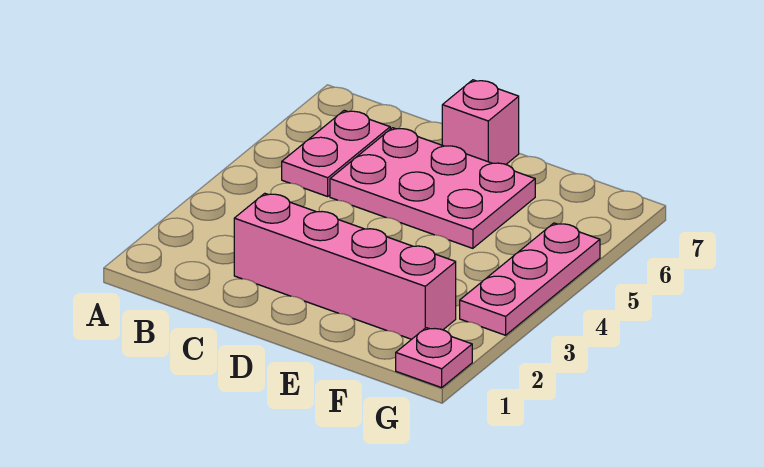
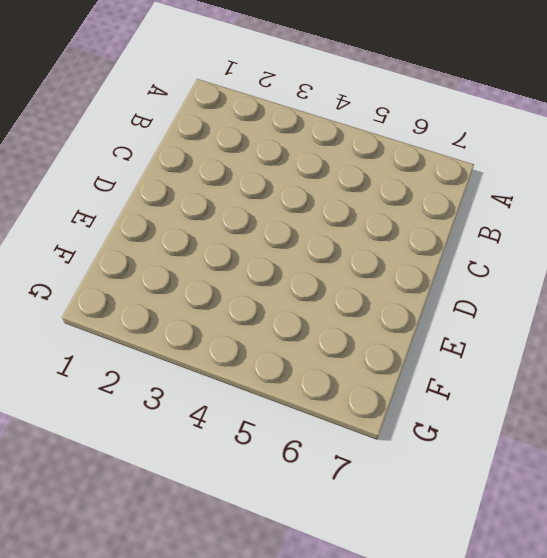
none -> pink 1x2 plate [282,110,390,196]
none -> pink 1x4 brick [234,193,456,339]

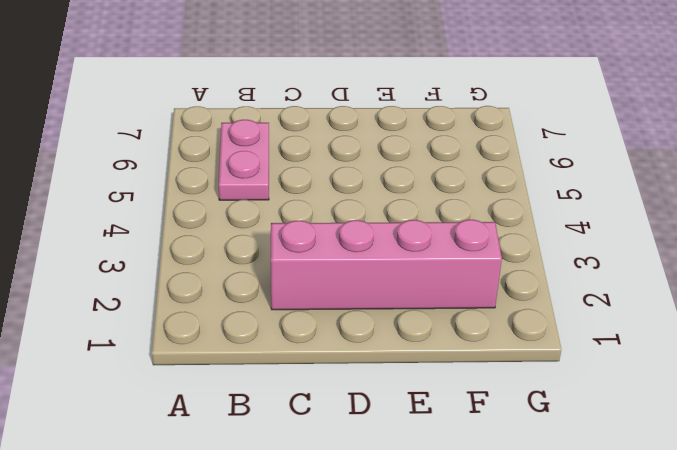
none -> pink 2x3 plate [330,128,535,248]
none -> pink 1x1 brick [442,80,519,164]

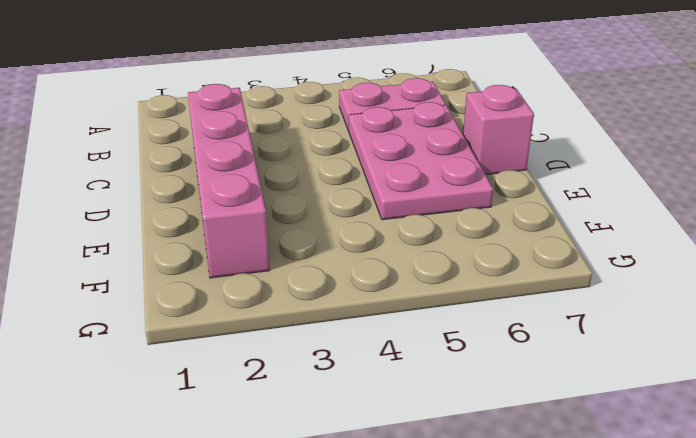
none -> pink 1x1 plate [396,328,472,388]
none -> pink 1x3 plate [460,223,600,335]

